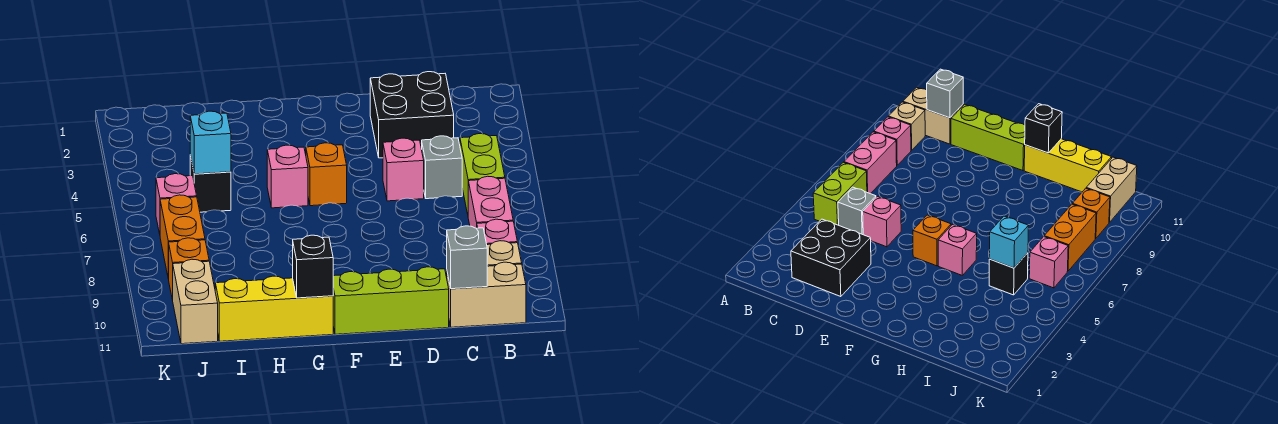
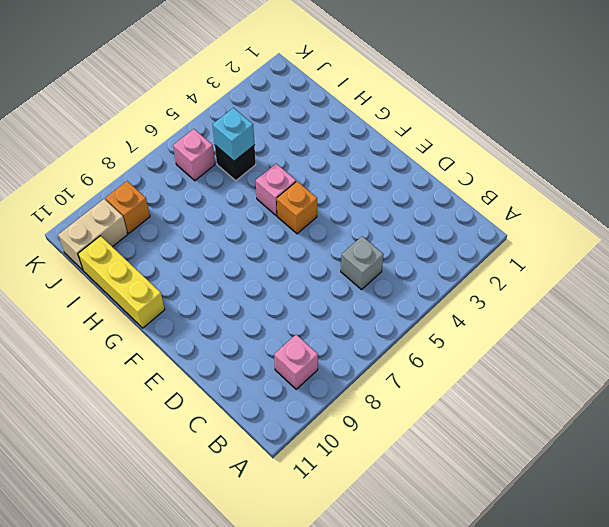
none -> lime 1x2 brick [460,134,505,214]
none -> pink 1x2 brick [468,176,513,228]
none -> tan 1x1 brick [487,241,522,266]

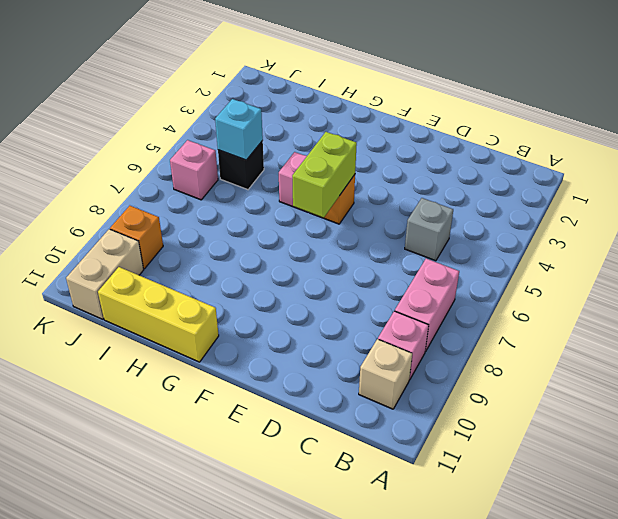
lime 1x2 brick [292,132,357,218] -> lime 1x2 brick moved to [460,134,505,214]
none -> tan 1x2 brick [447,262,526,327]
none -> black 2x2 brick [370,72,454,158]
none -> pink 1x1 brick [383,138,424,201]

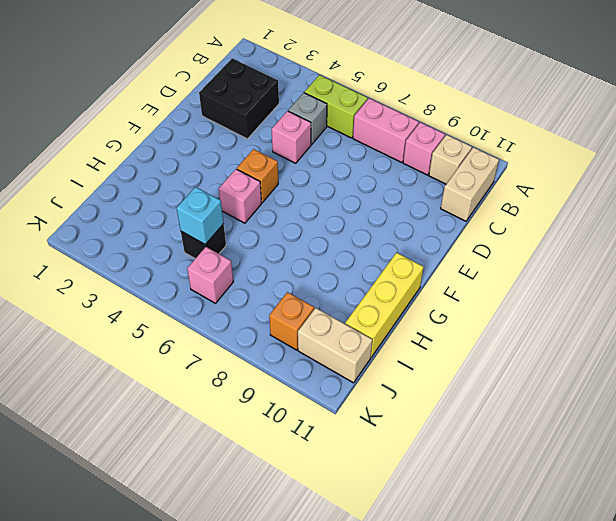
none -> lime 1x3 brick [333,267,449,334]
none -> orange 1x2 brick [160,195,205,279]
none -> grey 1x1 brick [447,226,487,289]

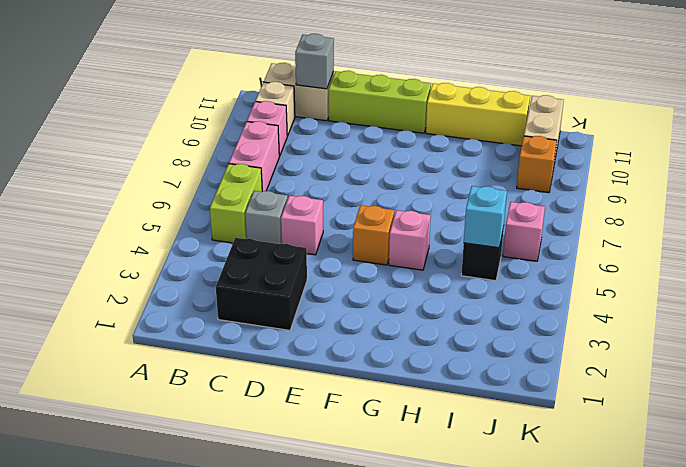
none -> orange 1x2 brick [160,195,205,279]
none -> black 1x1 brick [293,235,333,298]

